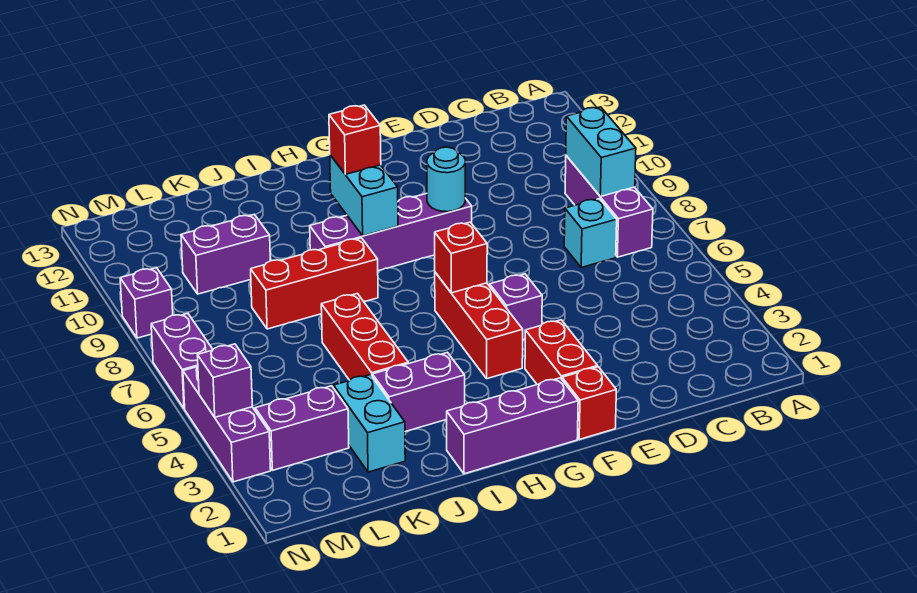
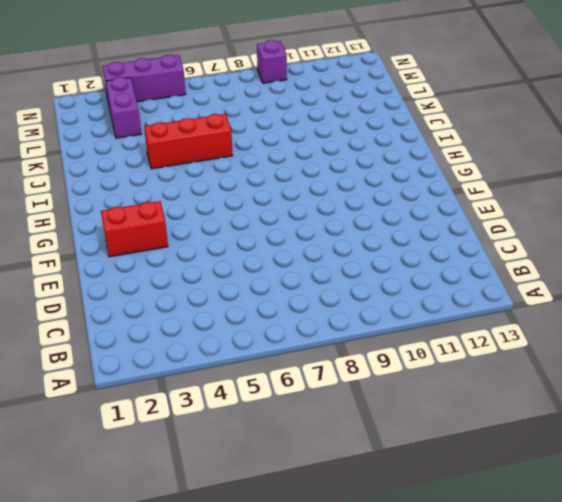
none -> purple 1x3 brick [565,156,653,257]
none -> cyan 1x1 brick [564,199,617,267]
none -> red 1x1 brick [562,367,616,439]

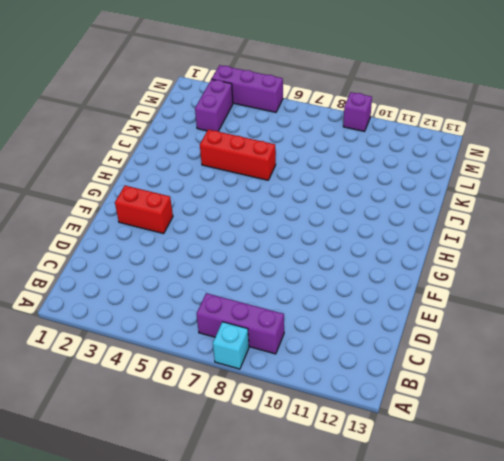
cyan 1x1 brick [213,322,249,369] -> cyan 1x1 brick moved to [564,199,617,267]
none -> red 1x1 brick [562,367,616,439]
none -> purple 1x1 brick [490,274,542,340]
none -> purple 1x4 brick [310,194,472,271]

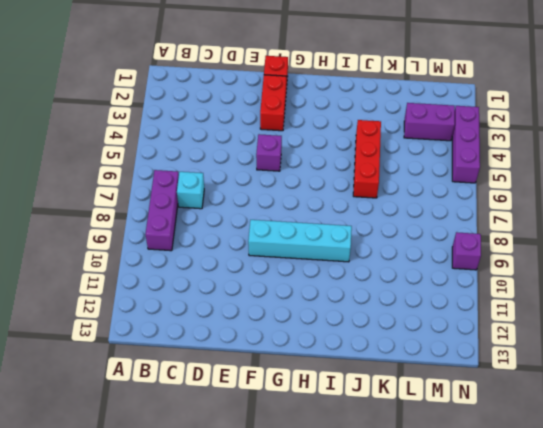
cyan 1x4 brick [248,220,352,262] -> purple 1x4 brick [310,194,472,271]
none -> purple 1x3 brick [447,378,578,474]
none -> red 1x3 brick [435,272,523,379]
none -> purple 1x2 brick [372,352,465,432]

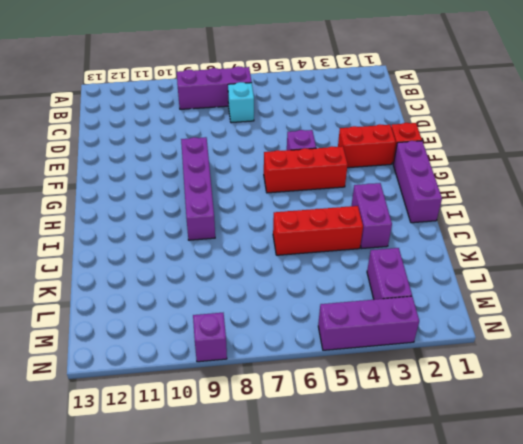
none -> red 1x3 brick [251,238,378,329]
none -> cyan 1x2 brick [334,375,405,472]
none -> purple 1x2 brick [181,214,270,294]

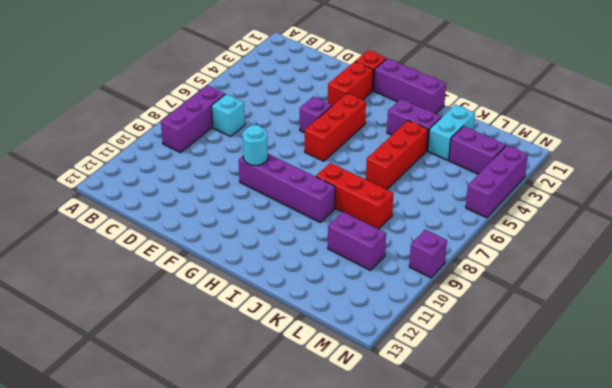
none -> purple 1x2 brick [151,313,213,409]
none -> cyan 1x2 brick [566,107,636,197]
none -> red 1x1 brick [435,222,487,293]

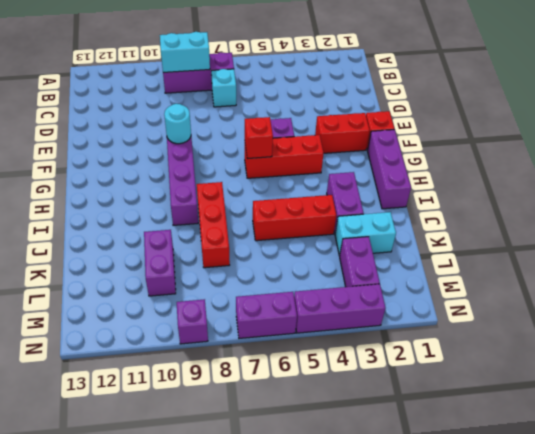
none -> cyan 1x2 brick [330,155,398,236]
none -> purple 1x1 brick [197,344,252,417]
none -> red 1x1 brick [329,105,381,174]

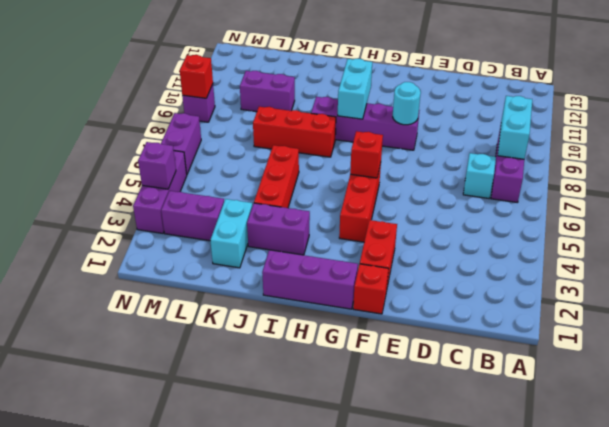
red 1x1 brick [180,55,213,98] -> red 1x1 brick moved to [329,105,381,174]
none -> purple 1x1 brick [490,274,542,340]

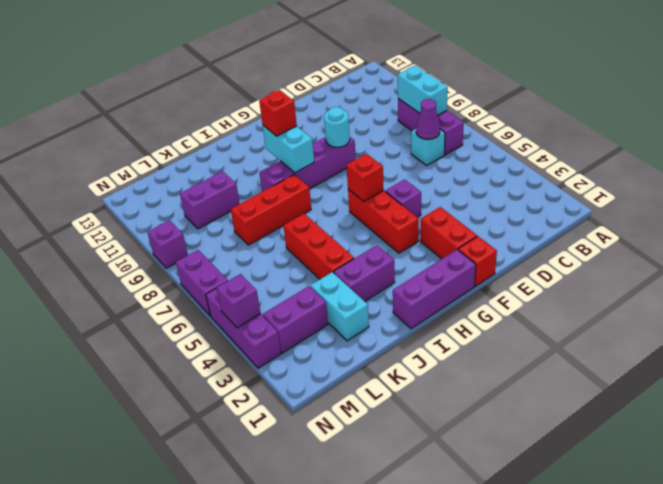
purple 1x1 cone [416,99,440,139] -> none

